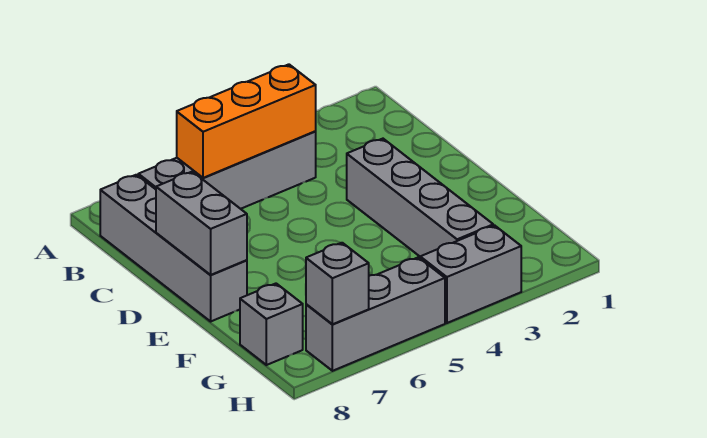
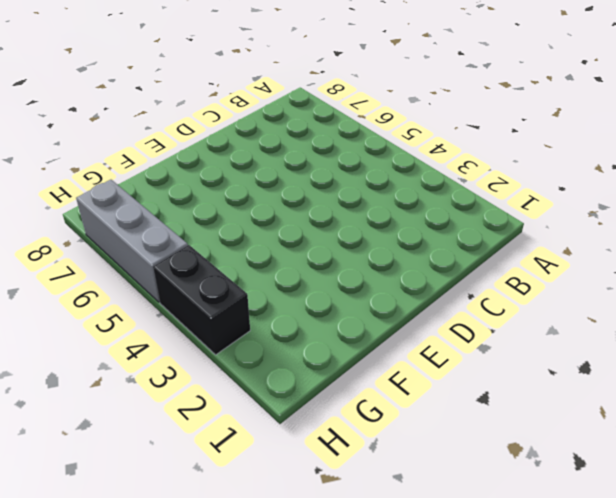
black 1x2 brick [153,245,250,355] -> grey 1x2 brick [420,225,521,323]
none -> grey 1x4 brick [138,131,316,209]
none -> grey 1x4 brick [100,175,247,321]

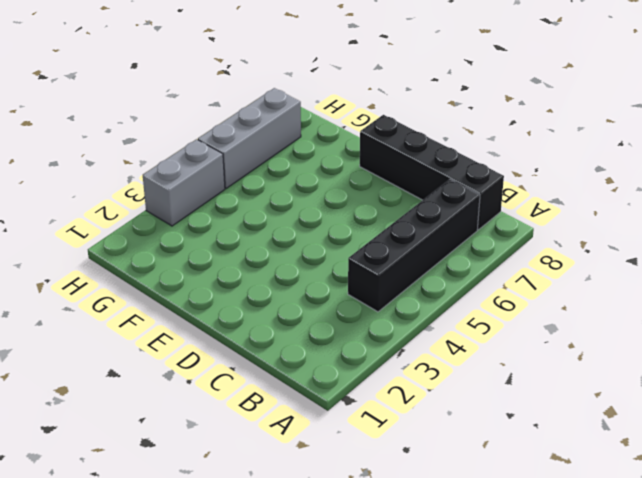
black 1x4 brick [348,179,480,312] -> grey 1x4 brick [138,131,316,209]
black 1x4 brick [360,115,504,230] -> grey 1x4 brick [100,175,247,321]
none -> grey 1x4 brick [347,139,493,257]
none -> grey 1x1 brick [240,284,303,365]

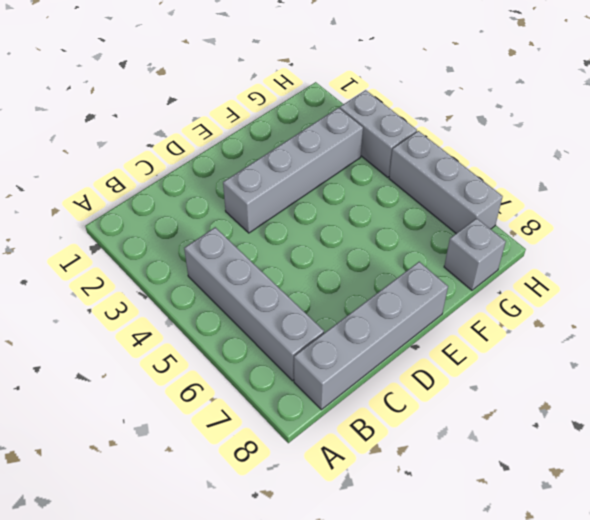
none -> orange 1x3 brick [177,64,316,178]
none -> grey 1x2 brick [156,172,247,275]

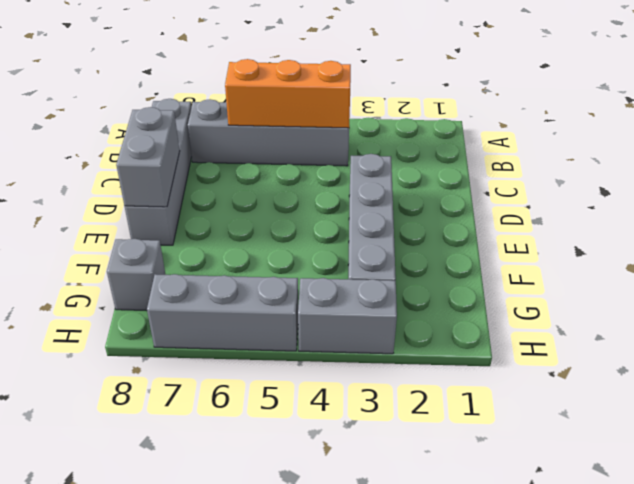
none -> grey 1x1 brick [306,243,369,324]

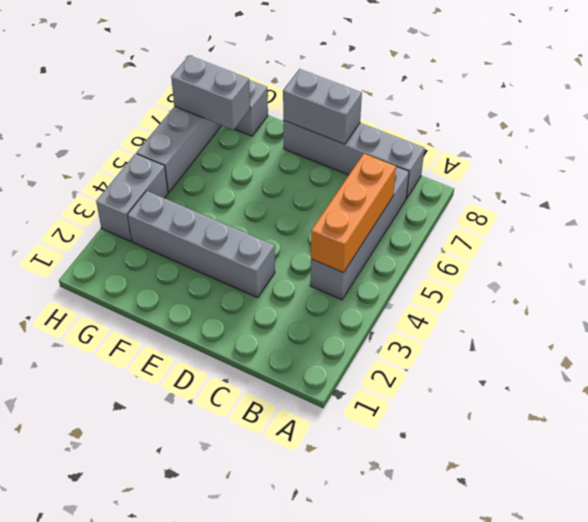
grey 1x2 brick [171,55,250,130] -> grey 1x1 brick [306,243,369,324]

